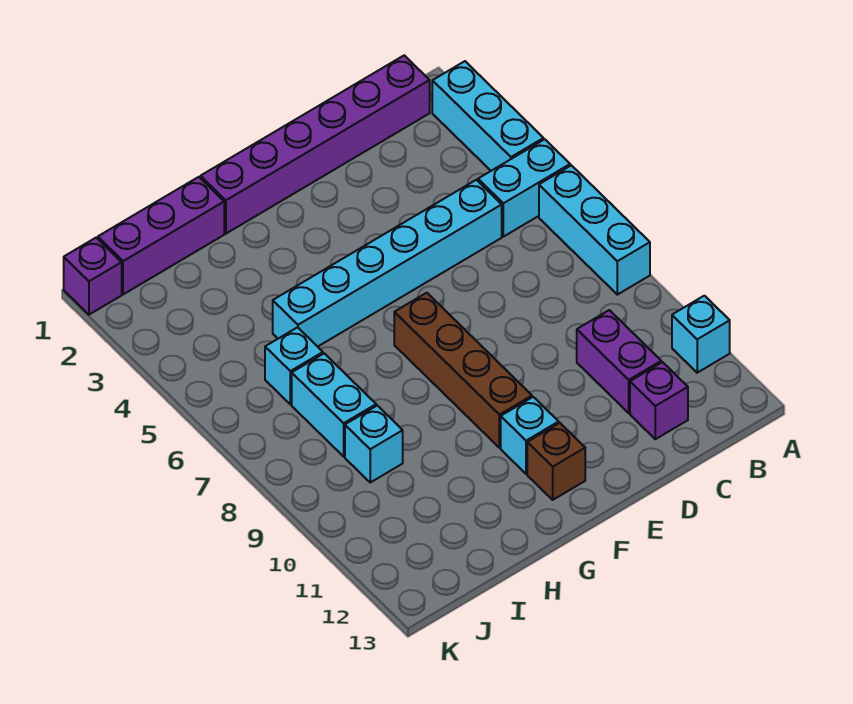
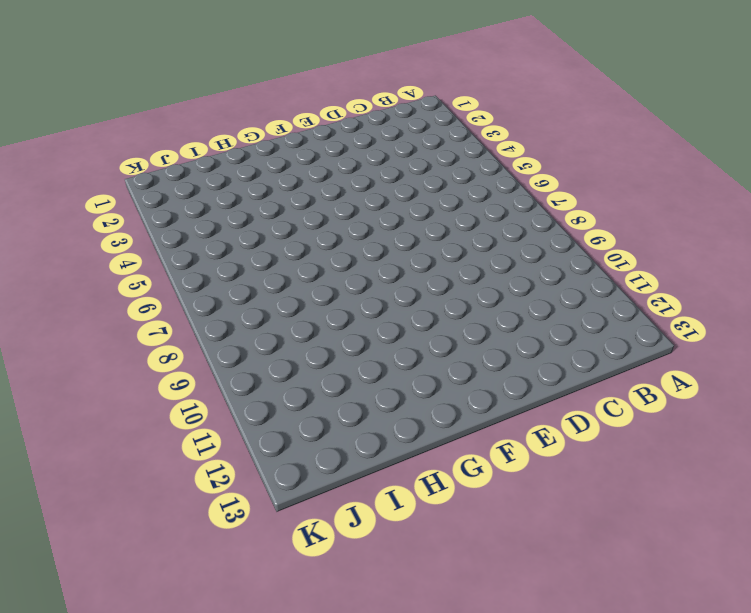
none -> cyan 1x3 brick [432,61,544,171]
none -> cyan 1x2 brick [478,139,570,237]
none -> cyan 1x3 brick [539,165,650,295]

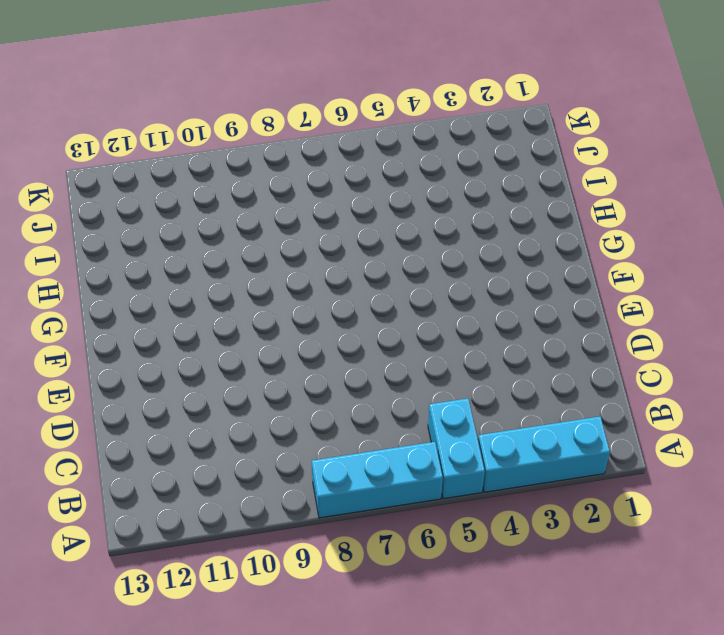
none -> cyan 1x1 brick [672,296,730,373]
none -> purple 1x6 brick [201,55,430,234]
none -> cyan 1x6 brick [273,180,502,347]

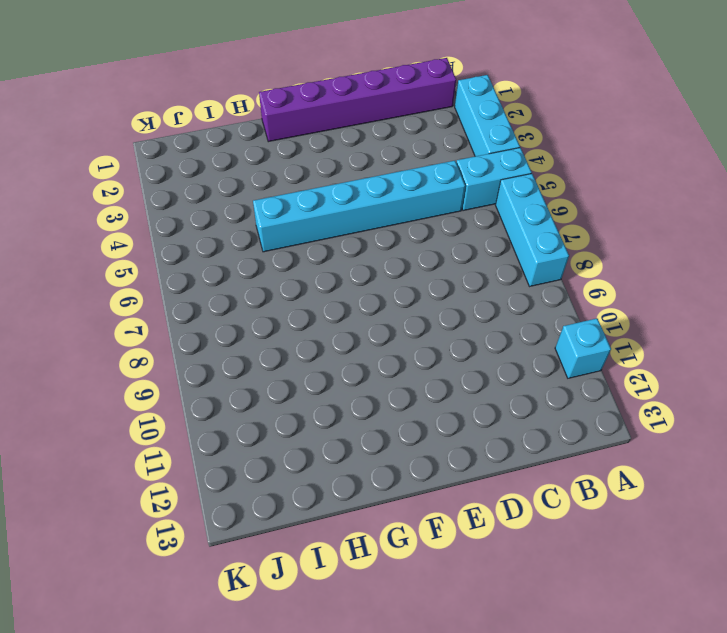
none -> purple 1x2 brick [577,310,661,413]
none -> purple 1x1 brick [630,362,688,439]
none -> brown 1x4 brick [394,293,532,448]

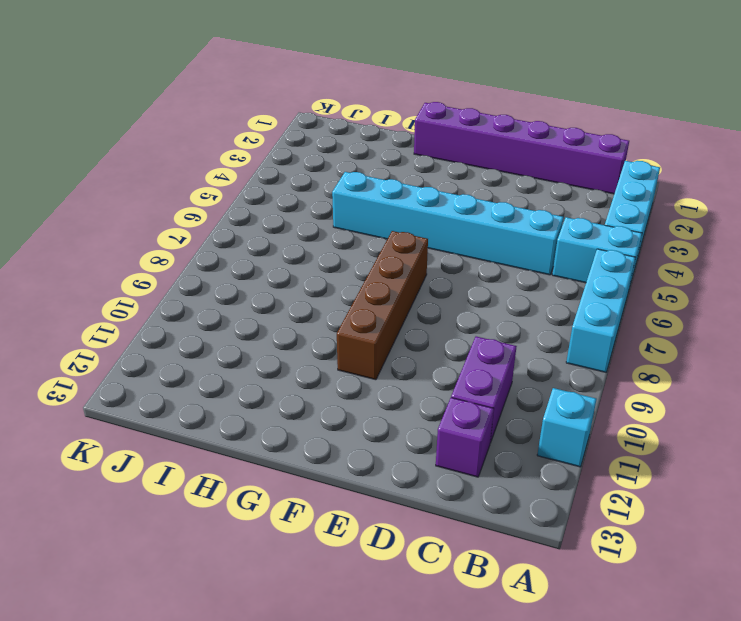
none -> cyan 1x1 brick [501,397,559,474]
none -> brown 1x1 brick [527,423,585,500]
none -> purple 1x3 brick [98,177,224,294]

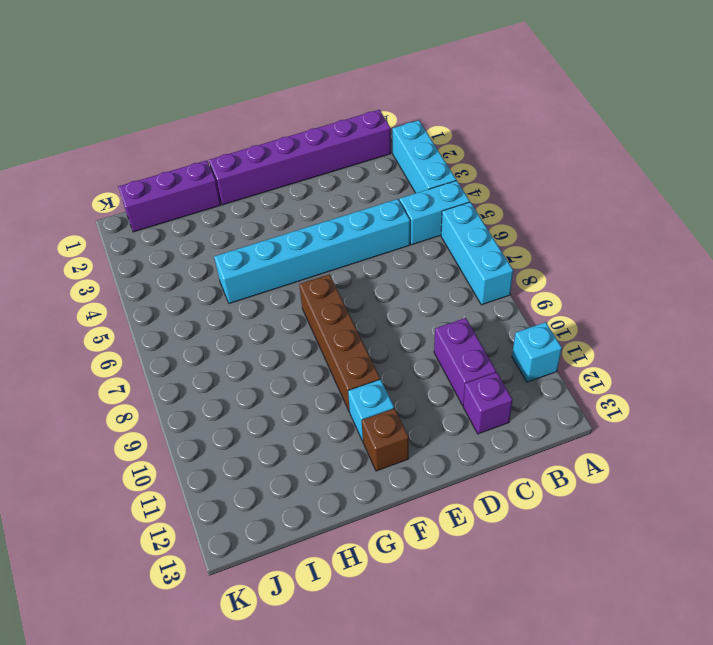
none -> cyan 1x1 brick [265,327,323,404]
none -> cyan 1x2 brick [292,353,376,456]
none -> cyan 1x1 brick [345,406,403,482]

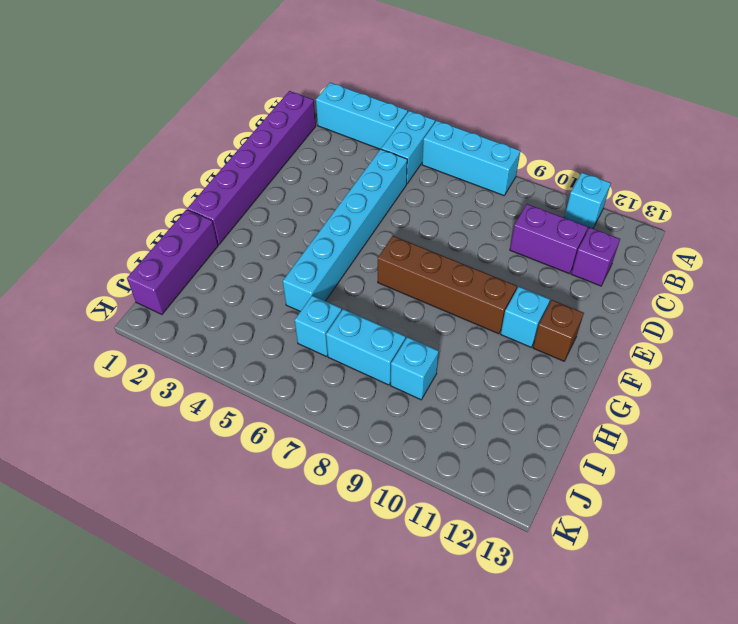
none -> purple 1x1 brick [64,238,122,315]

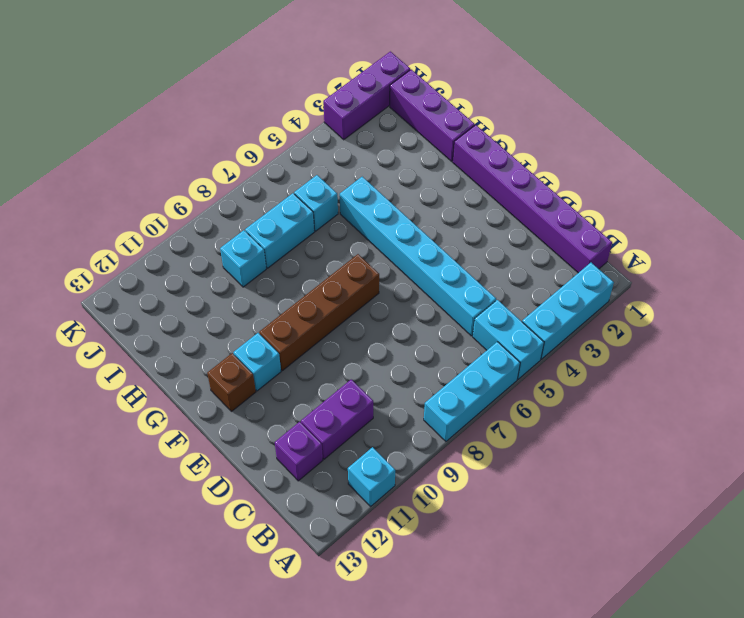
purple 1x3 brick [323,52,410,140] -> purple 1x1 brick [64,238,122,315]

